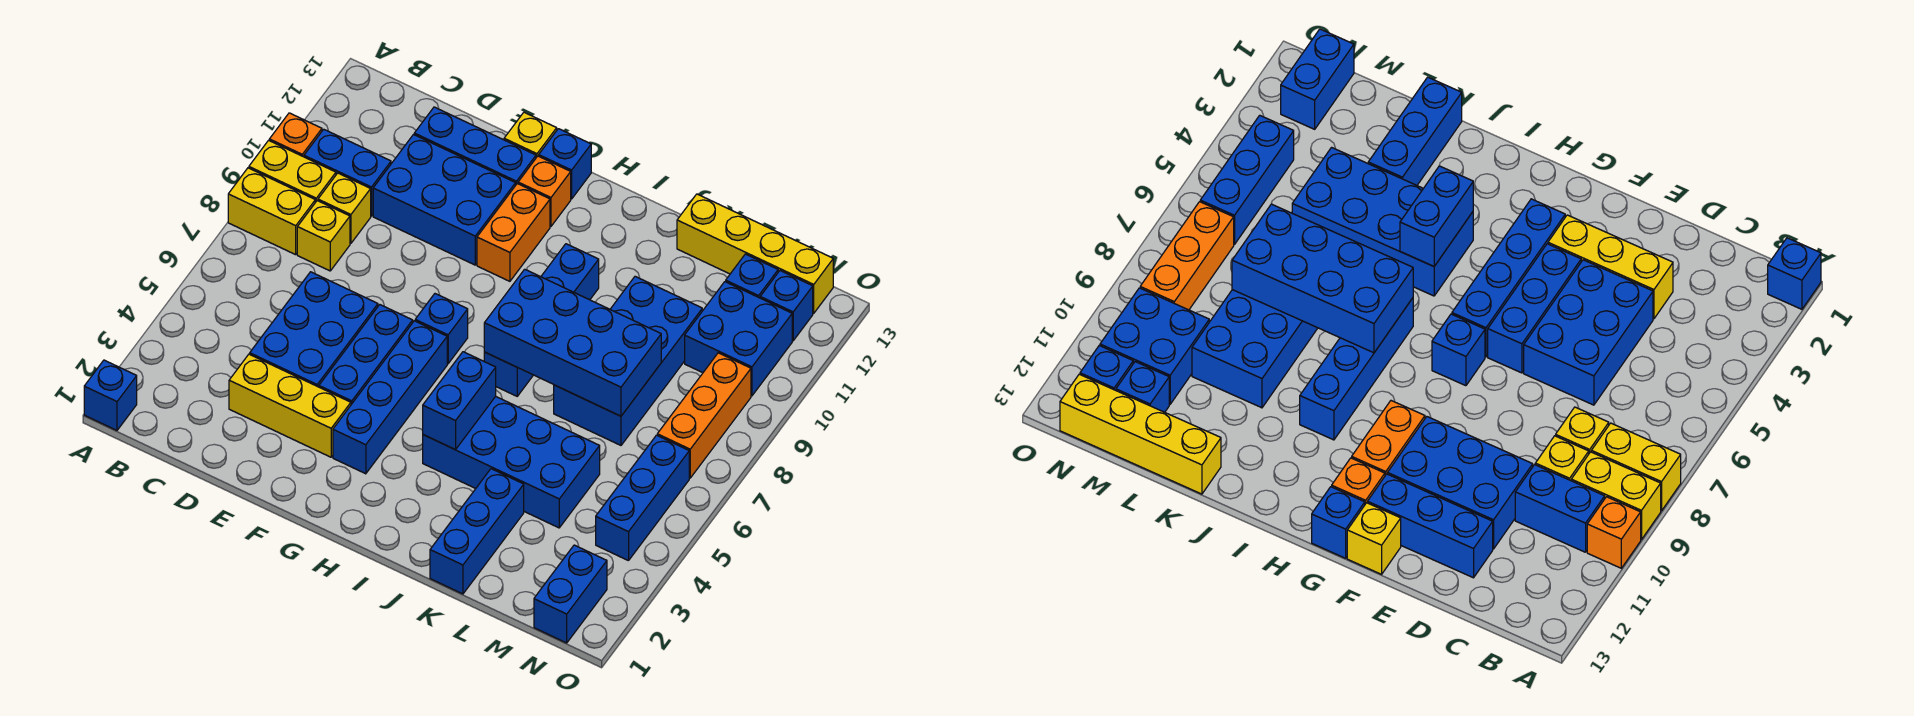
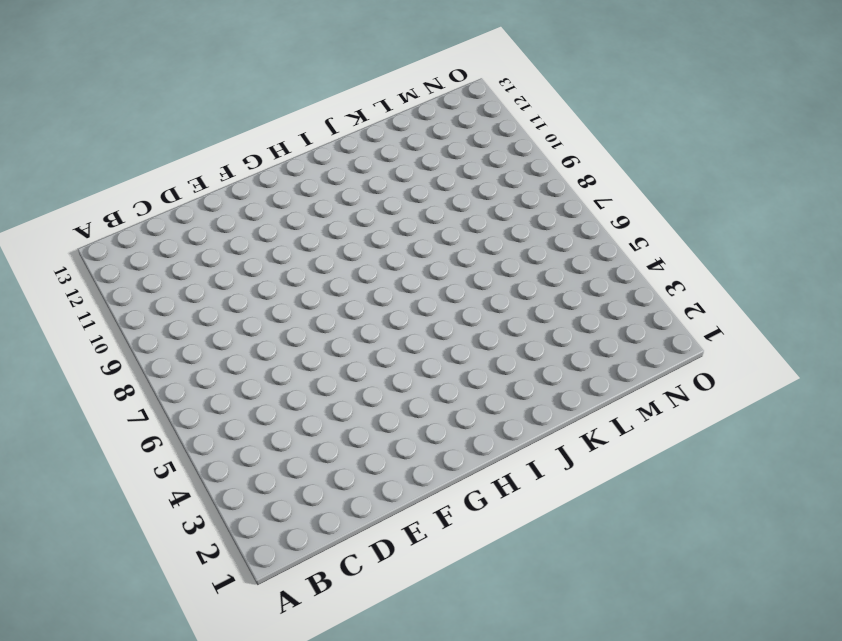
none -> blue 1x1 brick [84,360,137,430]
none -> yellow 1x2 brick [228,168,315,255]
none -> yellow 1x2 brick [249,140,336,202]
none -> orange 1x1 brick [269,113,322,157]

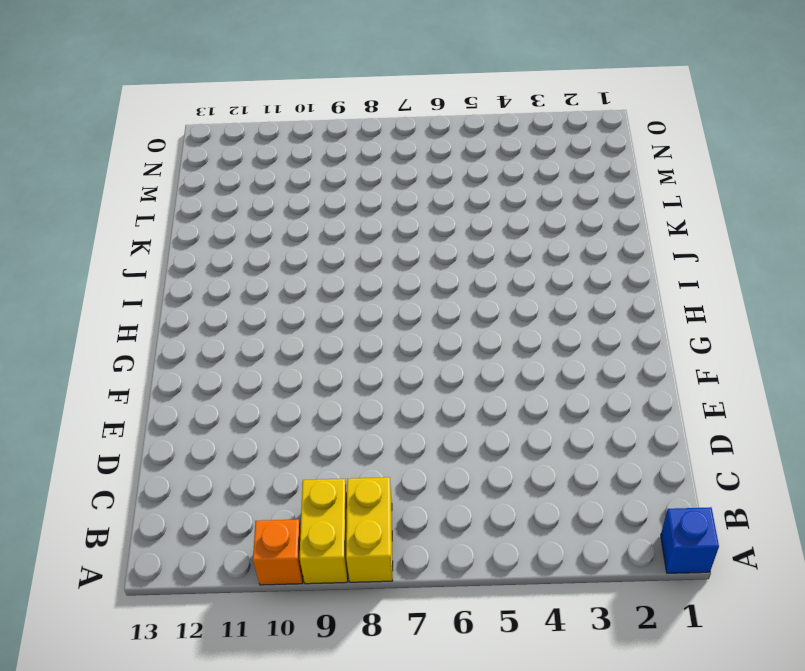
none -> blue 1x2 brick [304,129,391,216]
none -> yellow 1x1 brick [297,201,350,271]
none -> yellow 1x1 brick [318,173,371,243]
none -> yellow 1x3 brick [229,354,351,457]

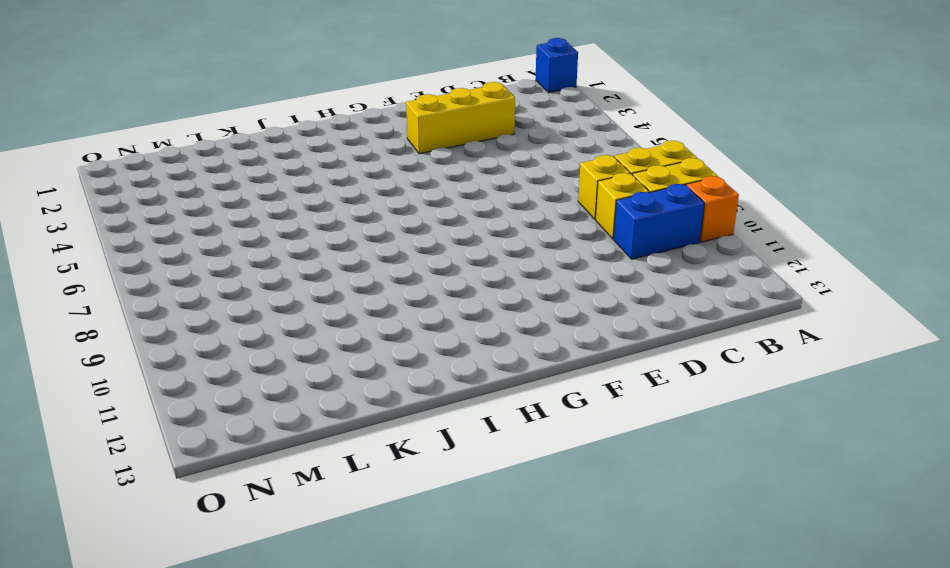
none -> blue 2x3 brick [250,272,378,387]
none -> blue 2x3 brick [373,135,516,265]
none -> blue 1x3 brick [414,107,536,184]
none -> blue 1x3 brick [319,305,413,404]

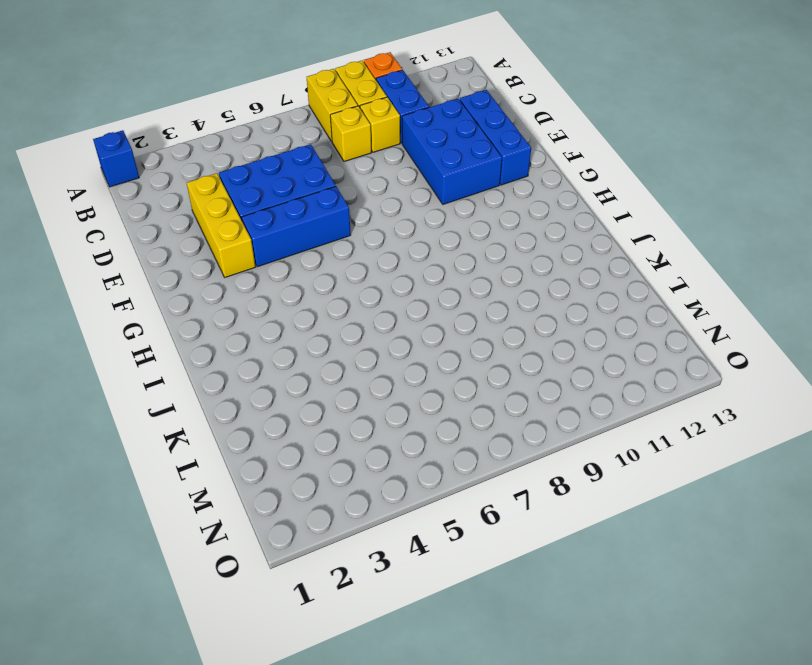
none -> yellow 1x1 brick [504,112,557,158]
none -> blue 1x4 brick [333,321,447,474]
none -> blue 1x1 brick [415,294,468,364]
none -> orange 1x2 brick [477,184,550,281]

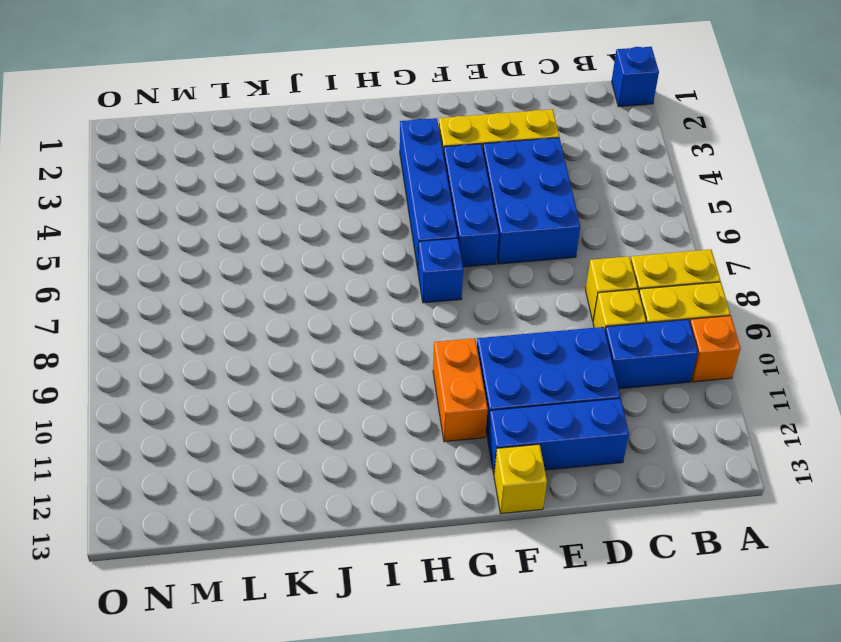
none -> orange 1x1 brick [518,156,571,226]
none -> blue 1x1 brick [539,129,591,199]
none -> blue 2x4 brick [423,396,600,528]
none -> blue 1x4 brick [484,244,599,396]

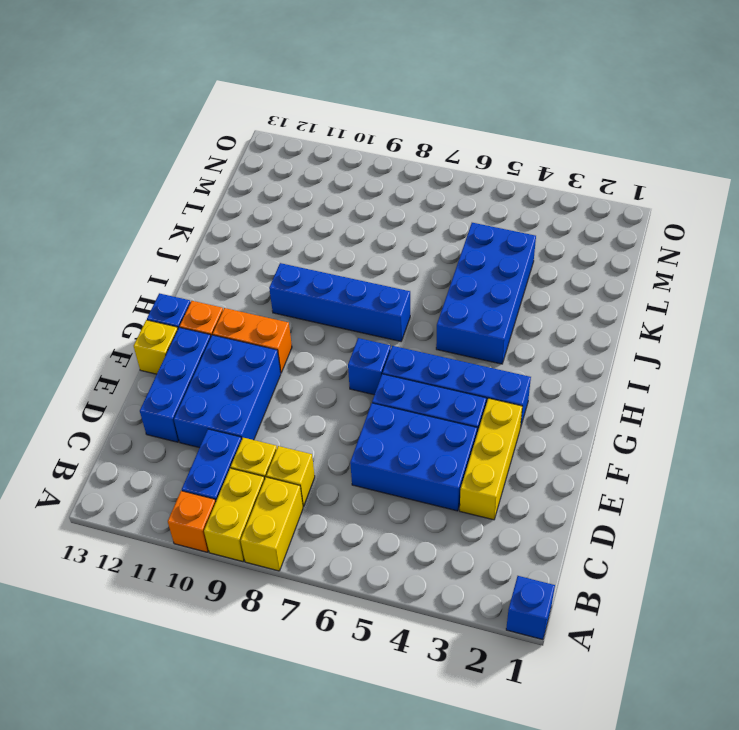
none -> blue 1x3 brick [430,469,524,594]
none -> blue 2x4 brick [554,276,702,445]
none -> yellow 1x4 brick [677,194,833,313]
none -> blue 2x2 brick [685,282,792,396]

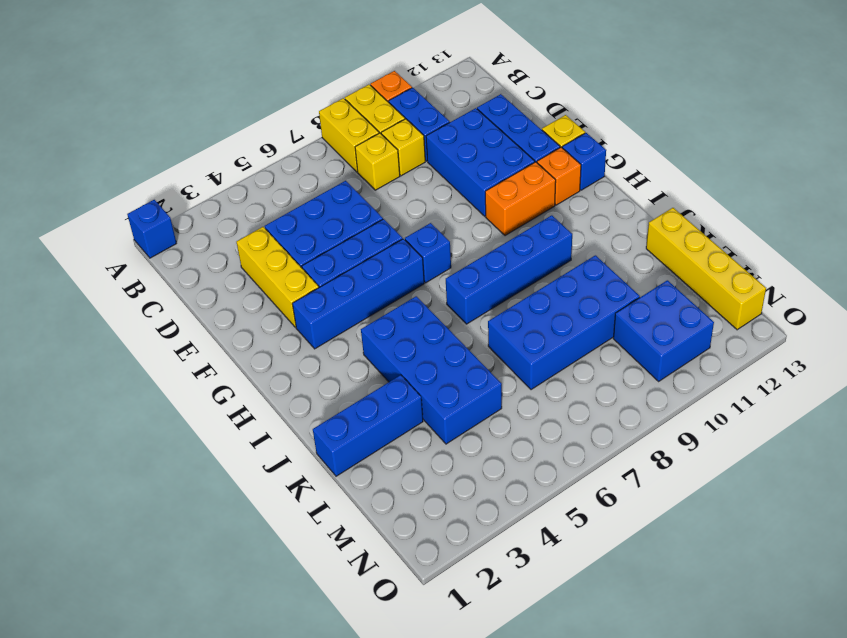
none -> blue 1x1 brick [726,254,778,298]
none -> blue 1x2 brick [534,545,607,643]
none -> blue 1x3 brick [596,435,689,561]
none -> orange 1x3 brick [657,353,751,478]

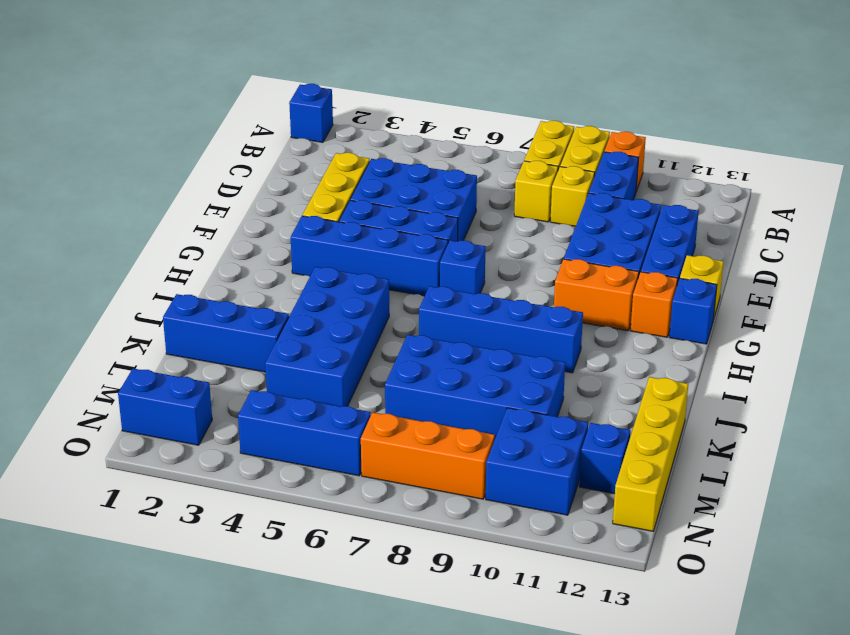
none -> blue 1x1 brick [760,271,813,341]
none -> blue 1x2 brick [423,352,496,450]
none -> blue 2x4 brick [484,269,661,416]

